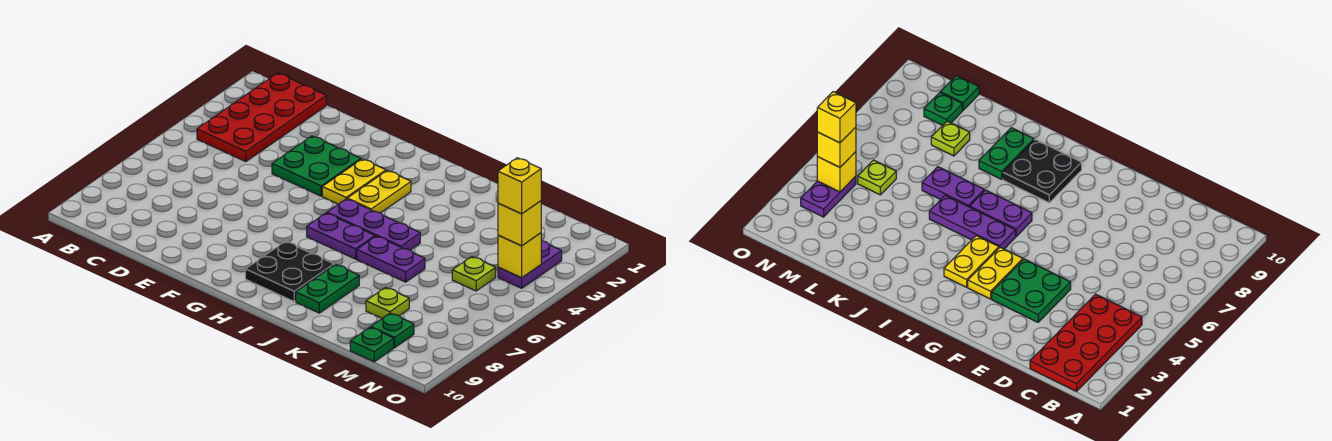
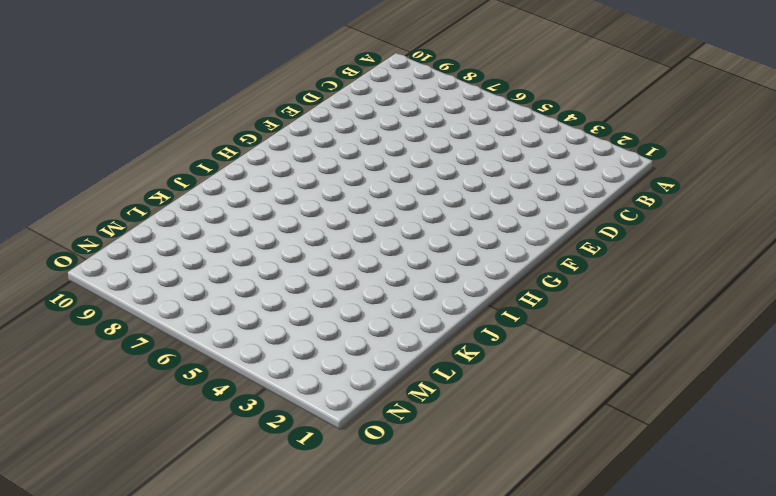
none -> red 2x4 plate [197,73,326,162]
none -> green 2x2 plate [272,136,361,196]
none -> yellow 1x2 plate [322,159,386,204]

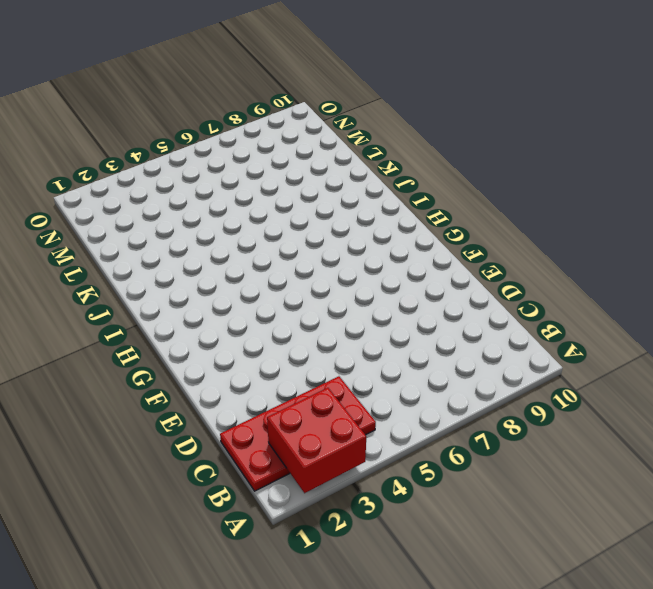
red 2x2 brick [267,388,366,493] -> none
none -> green 2x2 plate [272,136,361,196]
none -> yellow 1x2 plate [322,159,386,204]
none -> yellow 1x2 plate [347,171,411,213]

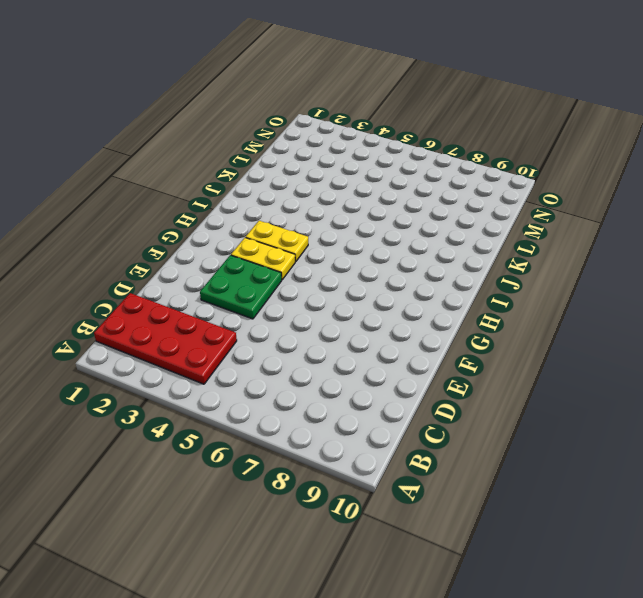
none -> purple 1x3 plate [327,199,420,250]
none -> purple 1x2 plate [307,213,375,259]
none -> black 2x2 plate [245,241,334,301]

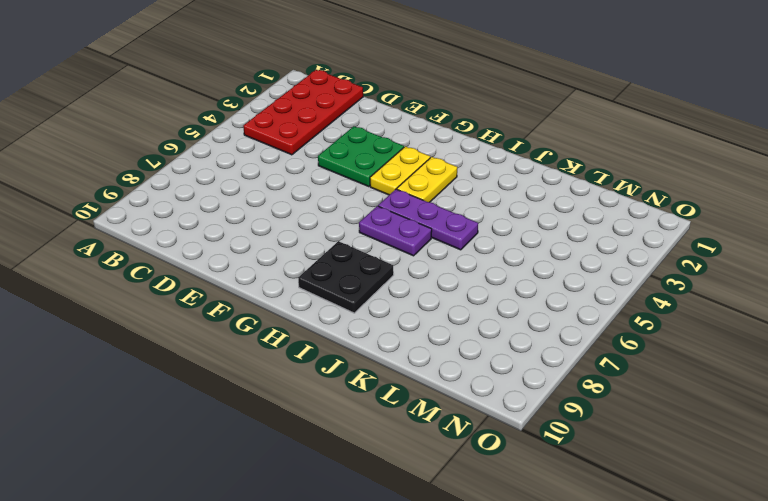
none -> purple 1x2 plate [357,236,425,282]
none -> green 1x2 plate [296,264,359,313]
none -> lime 1x1 plate [366,287,409,318]

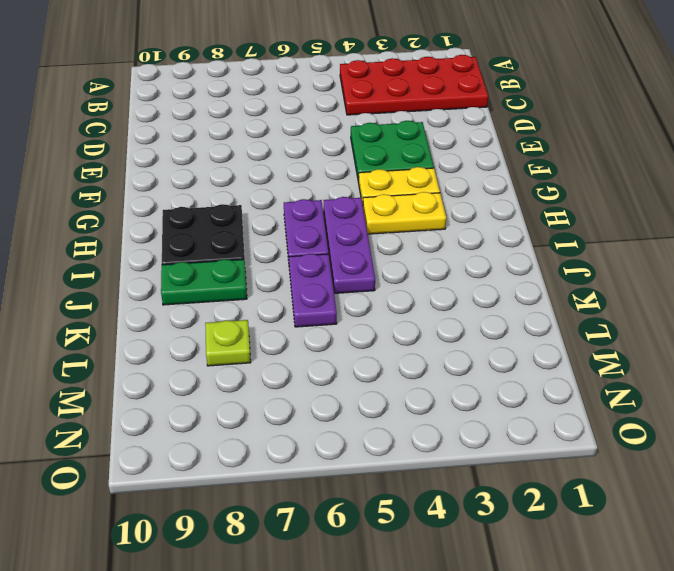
none -> lime 1x1 plate [452,257,496,291]
none -> green 1x1 plate [371,313,414,348]
none -> green 1x1 plate [350,327,394,362]

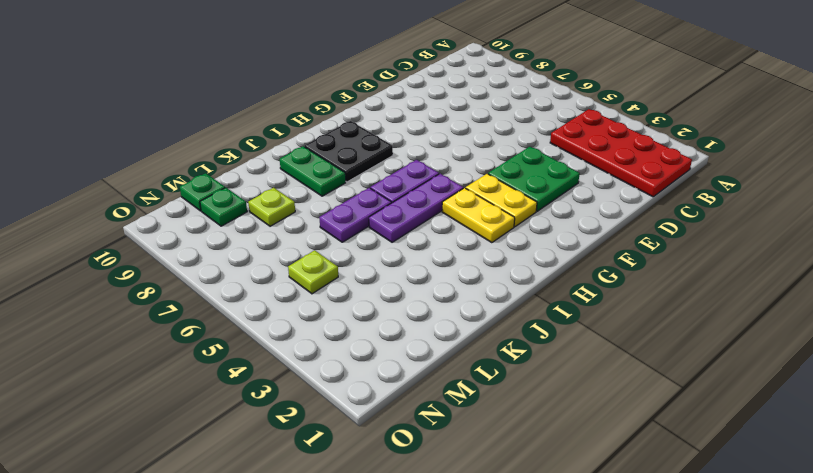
none -> purple 1x2 plate [498,241,562,288]
none -> yellow 1x1 brick [498,233,542,278]
none -> yellow 1x1 brick [498,201,541,246]

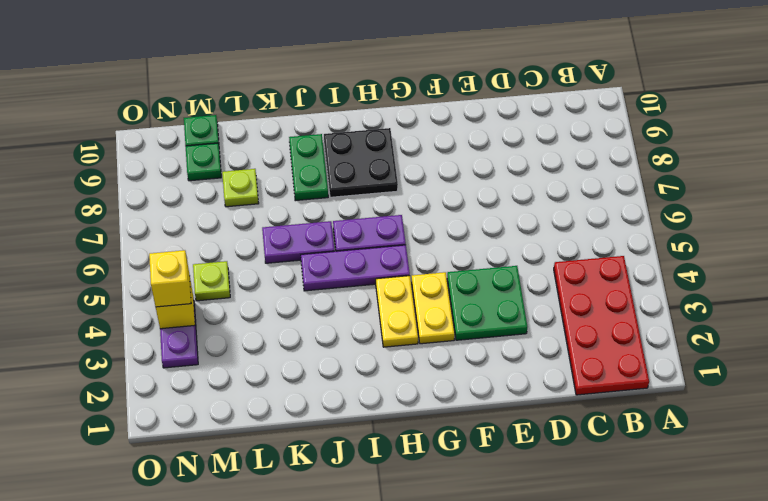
none -> yellow 1x1 brick [498,158,541,214]

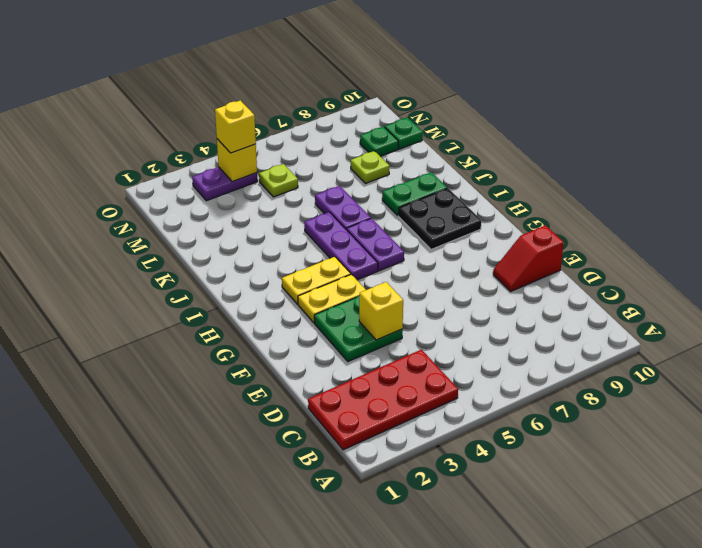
yellow 1x1 brick [359,282,403,340] -> yellow 1x1 brick moved to [498,158,541,214]
red 1x2 slope [493,225,564,291] -> none

